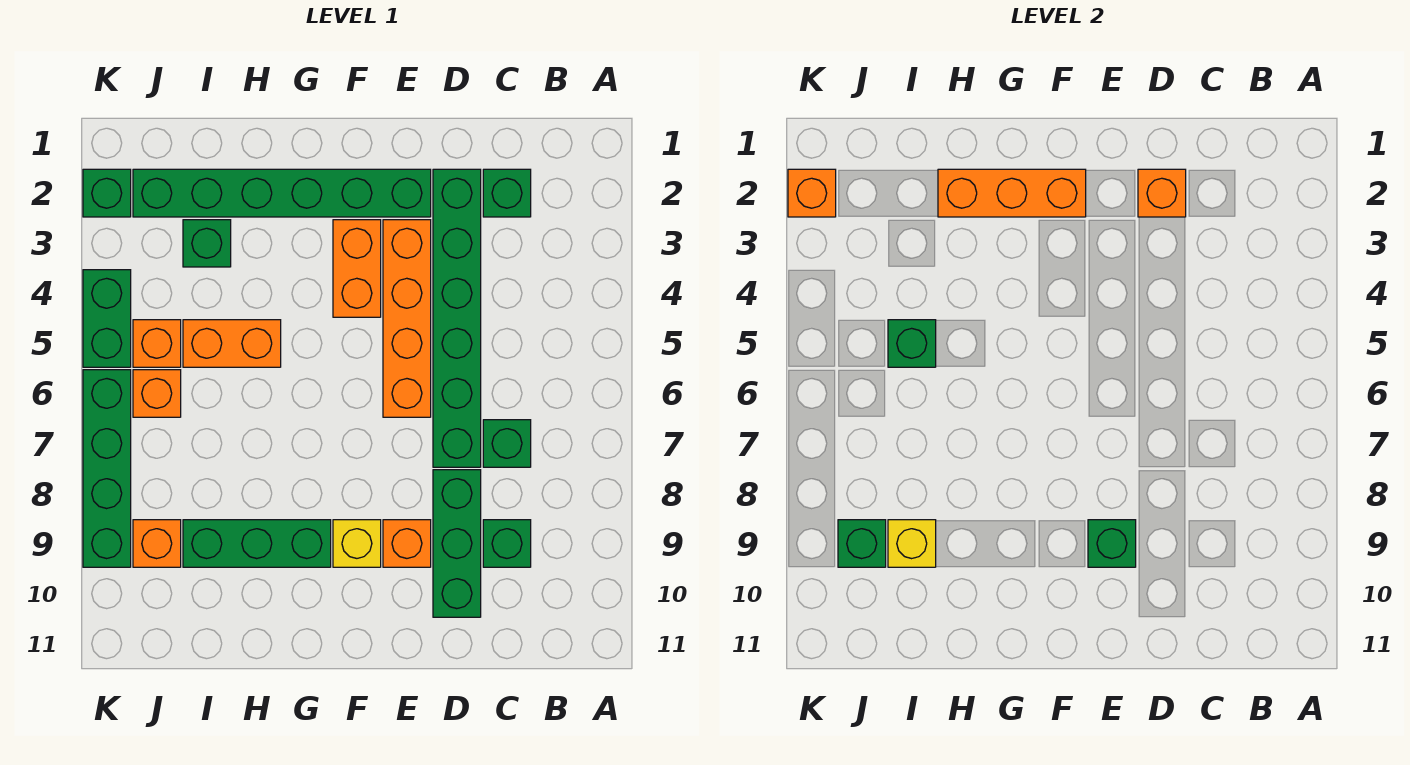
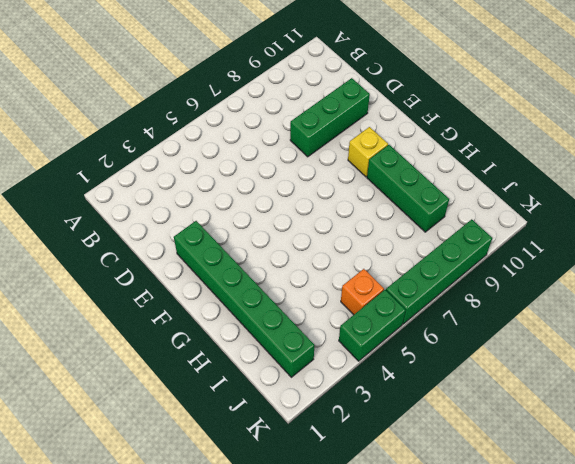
none -> green 1x1 brick [483,169,531,217]
none -> green 1x1 brick [483,420,531,467]
none -> green 1x1 brick [483,520,531,567]

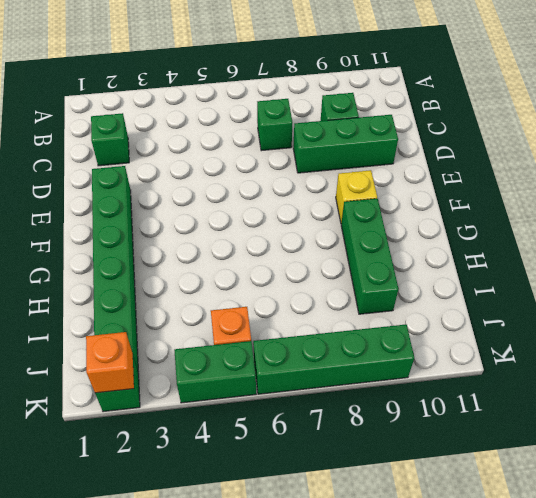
none -> green 1x6 brick [433,169,481,467]
none -> orange 1x4 brick [383,220,431,417]
none -> orange 1x1 brick [383,520,431,567]

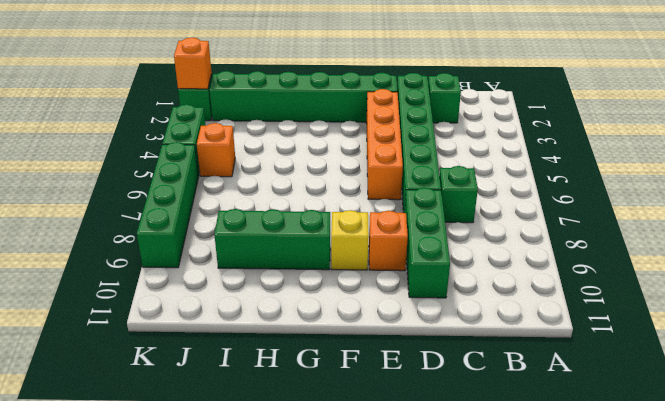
none -> green 1x1 brick [483,520,531,567]
none -> orange 1x2 brick [333,220,381,317]
none -> orange 1x2 brick [183,320,281,367]

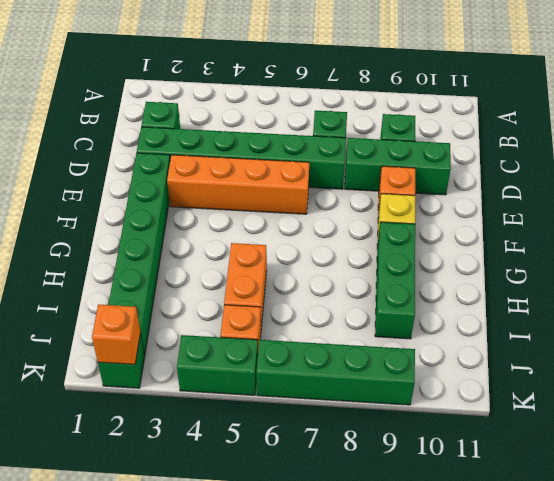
none -> orange 1x2 brick [333,220,381,317]
none -> green 1x1 brick [183,220,231,267]
none -> orange 1x1 brick [133,370,181,417]

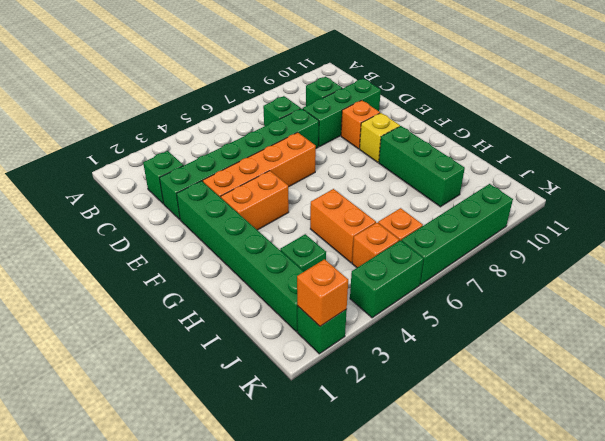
none -> orange 1x1 brick [133,520,181,567]
none -> orange 1x1 brick [1138,169,1186,217]
none -> green 1x1 brick [1088,520,1136,567]

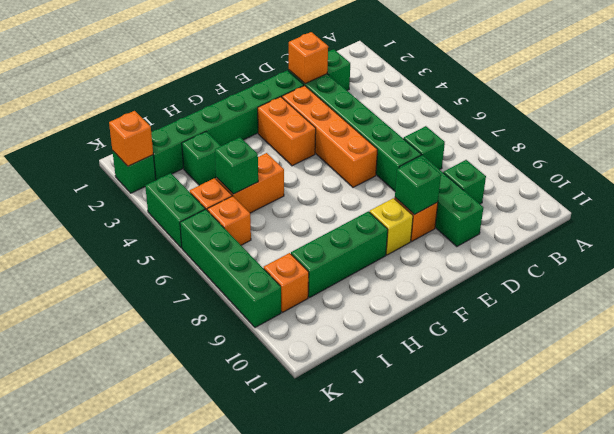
none -> orange 1x3 brick [938,169,1086,217]
none -> yellow 1x1 brick [888,520,936,567]
none -> green 1x1 brick [838,520,886,567]

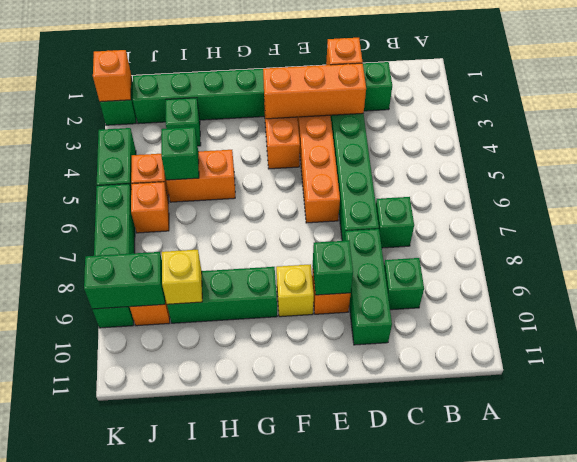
orange 1x3 brick [263,63,366,119] -> orange 1x3 brick moved to [938,169,1086,217]
green 1x2 brick [84,252,165,309] -> green 1x1 brick [838,520,886,567]

